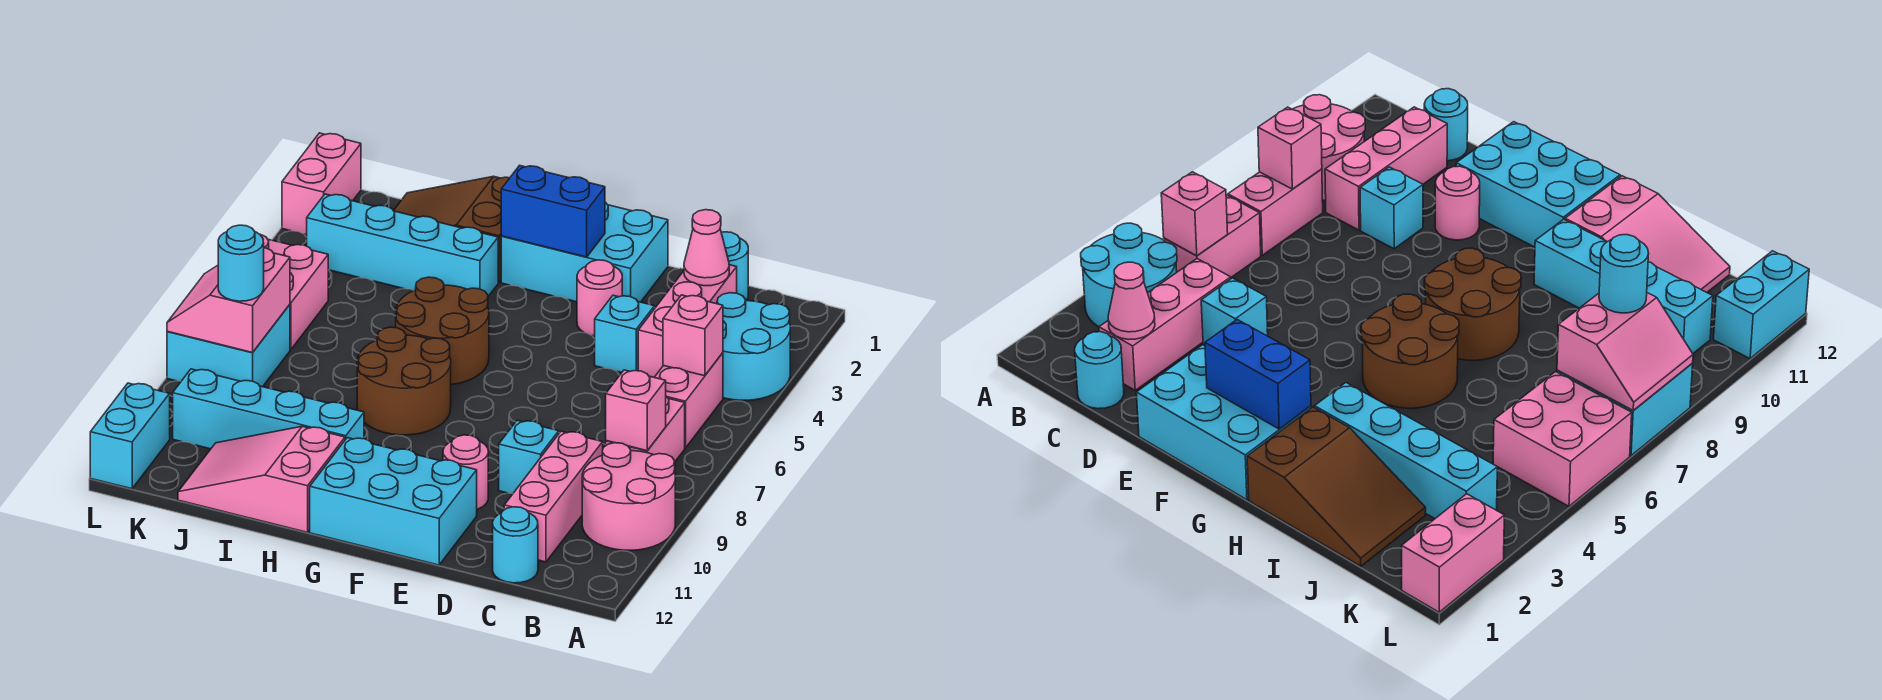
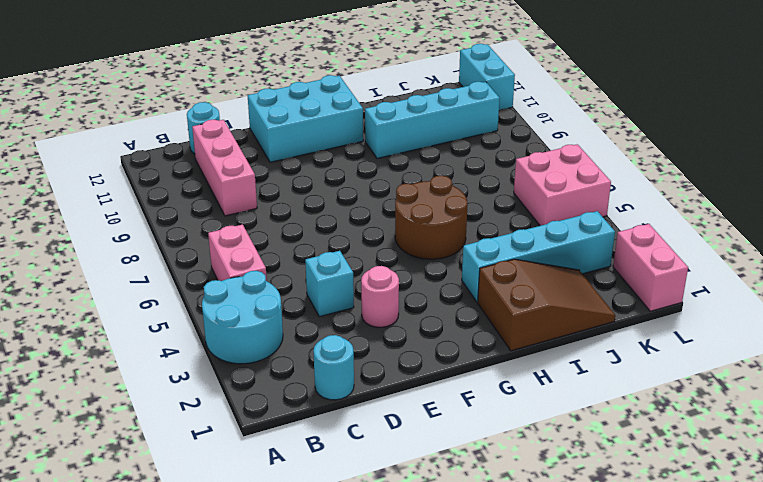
none -> pink 2x2 round brick [582,443,675,550]
none -> pink 1x2 brick [606,396,685,461]
none -> pink 1x3 brick [638,265,737,377]
none -> cyan 1x1 brick [499,420,559,493]

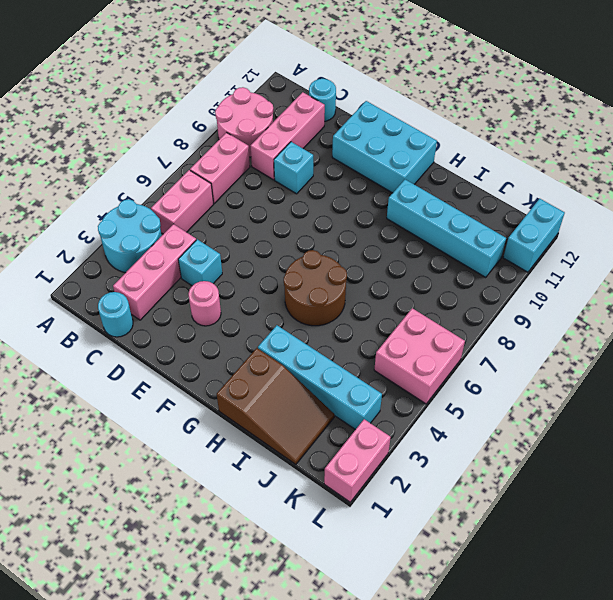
none -> cyan 2x3 brick [501,202,668,302]
none -> pink 1x1 round brick [443,435,488,509]
none -> brown 2x2 round brick [357,327,451,435]
none -> pink 2x3 slope [178,426,345,532]

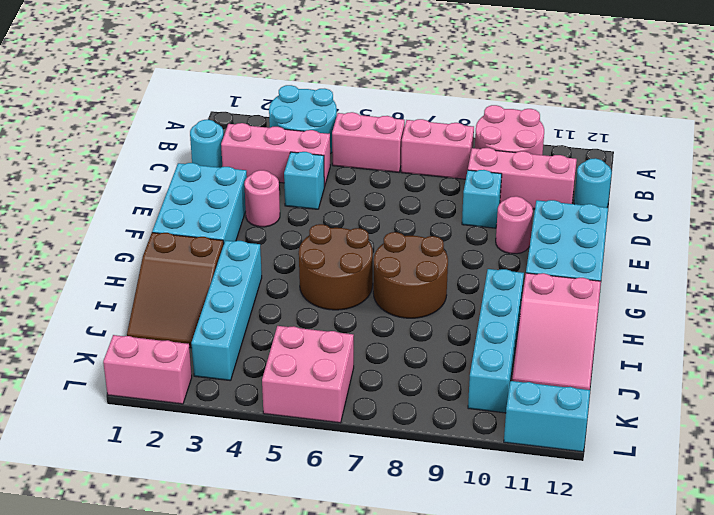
none -> cyan 2x2 brick [167,305,290,387]
none -> pink 1x1 brick [663,295,723,376]
none -> pink 1x1 brick [606,370,666,451]
none -> pink 1x1 cone [684,210,729,286]

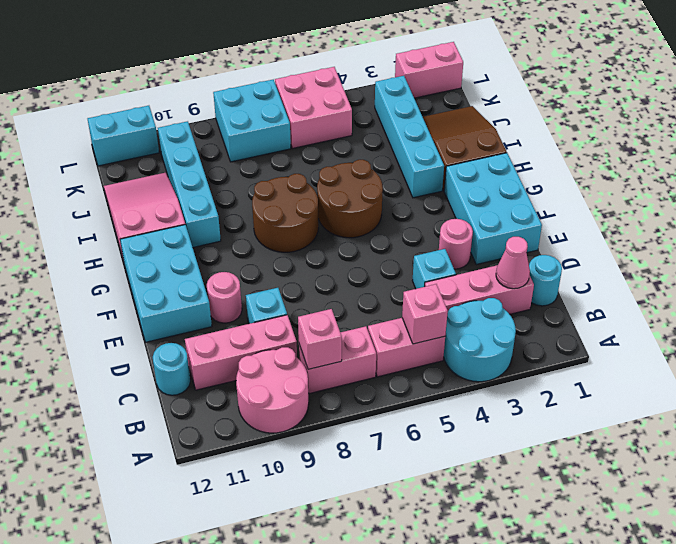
none -> blue 1x2 brick [501,165,605,257]
none -> pink 2x2 slope [167,248,290,353]
none -> cyan 1x1 round brick [218,225,264,301]

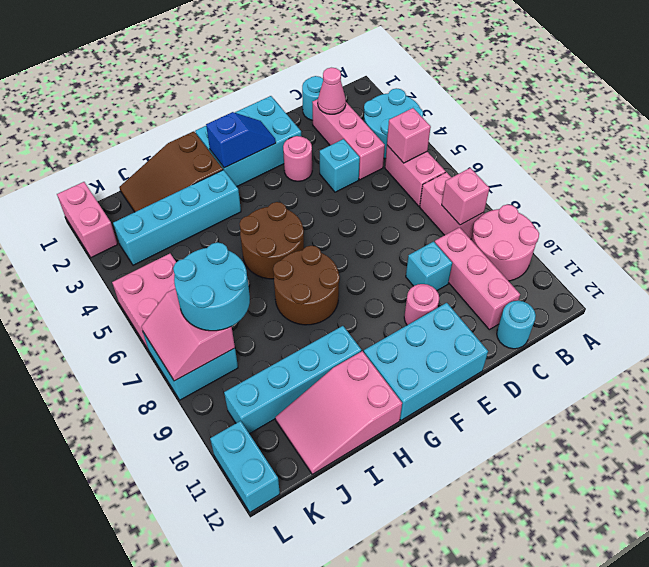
blue 1x2 slope [206,112,276,168] -> blue 1x2 brick [501,165,605,257]
cyan 2x2 round brick [173,243,250,331] -> cyan 1x1 round brick [218,225,264,301]

